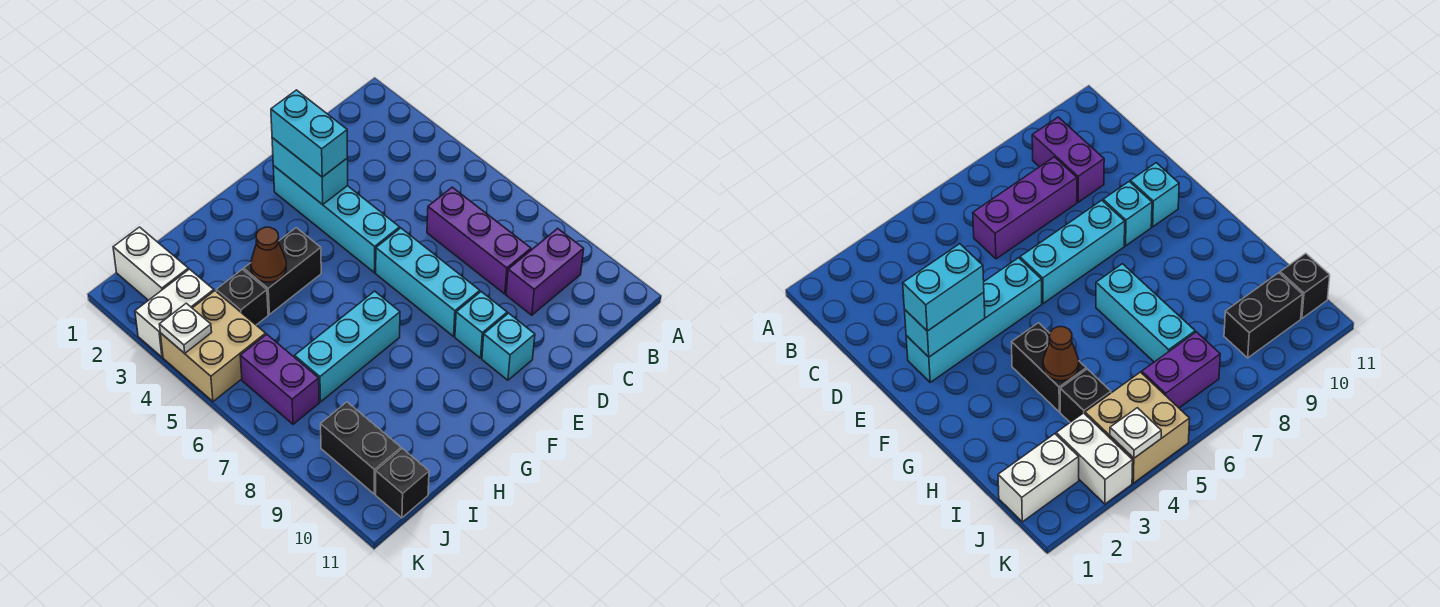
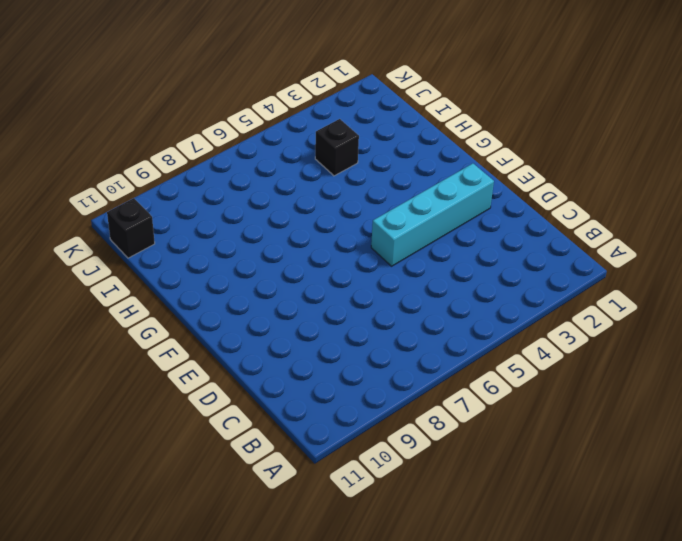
none -> purple 1x2 brick [506,228,584,315]
none -> purple 1x3 brick [427,187,531,294]
none -> cyan 1x3 brick [376,228,480,336]

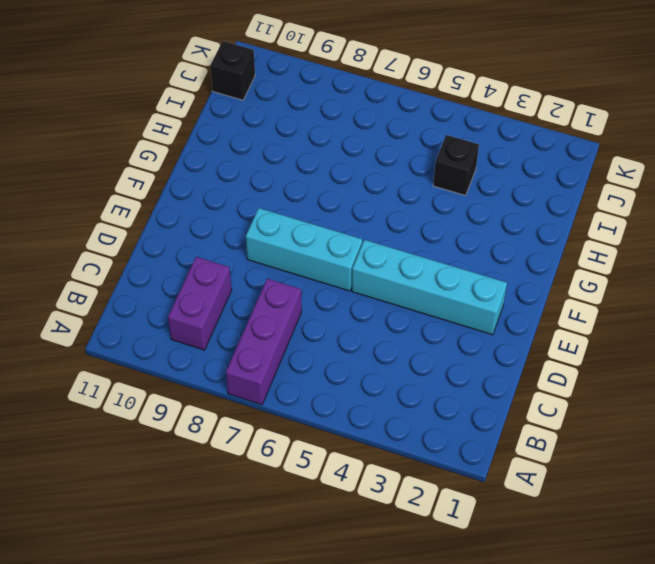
purple 1x3 brick [226,279,302,405] -> purple 1x3 brick turned to [427,187,531,294]
none -> cyan 1x1 brick [455,292,507,358]
none -> cyan 1x1 brick [482,313,535,380]
none -> black 1x2 brick [244,228,321,314]

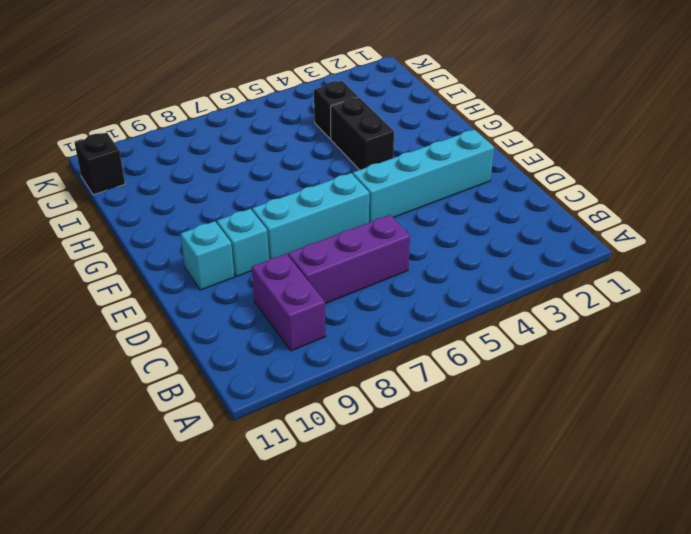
none -> cyan 1x3 brick [295,291,400,402]
none -> white 1x2 brick [113,227,188,300]
none -> white 1x2 brick [135,269,214,357]

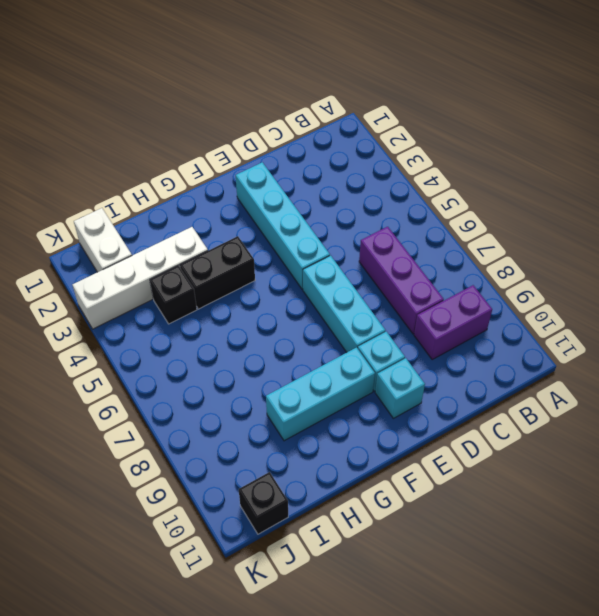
cyan 1x3 brick [266,348,375,441] -> cyan 1x3 brick moved to [295,291,400,402]
white 1x4 brick [73,227,208,329] -> white 1x2 brick [135,269,214,357]
none -> tan 2x2 brick [160,291,266,401]
none -> purple 1x2 brick [240,334,319,424]
none -> black 1x2 brick [321,402,401,494]

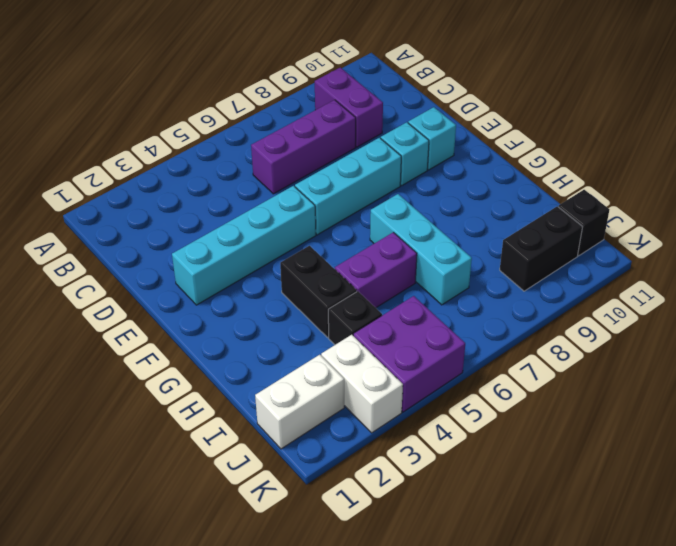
purple 1x2 brick [335,232,417,308] -> purple 1x2 brick moved to [240,334,319,424]
purple 2x2 brick [353,296,465,412] -> tan 2x2 brick [160,291,266,401]
none -> cyan 1x2 brick [272,138,348,205]
none -> brown 1x1 cone [251,227,286,282]
none -> white 1x1 plate [159,303,212,353]

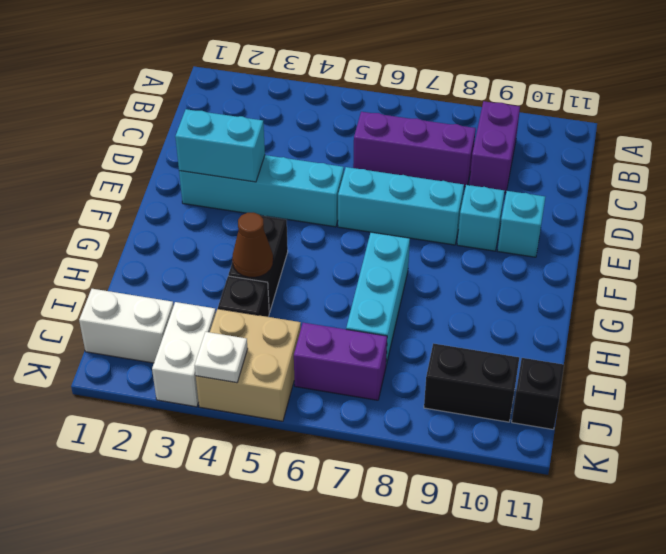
none -> cyan 1x2 brick [271,90,347,177]

